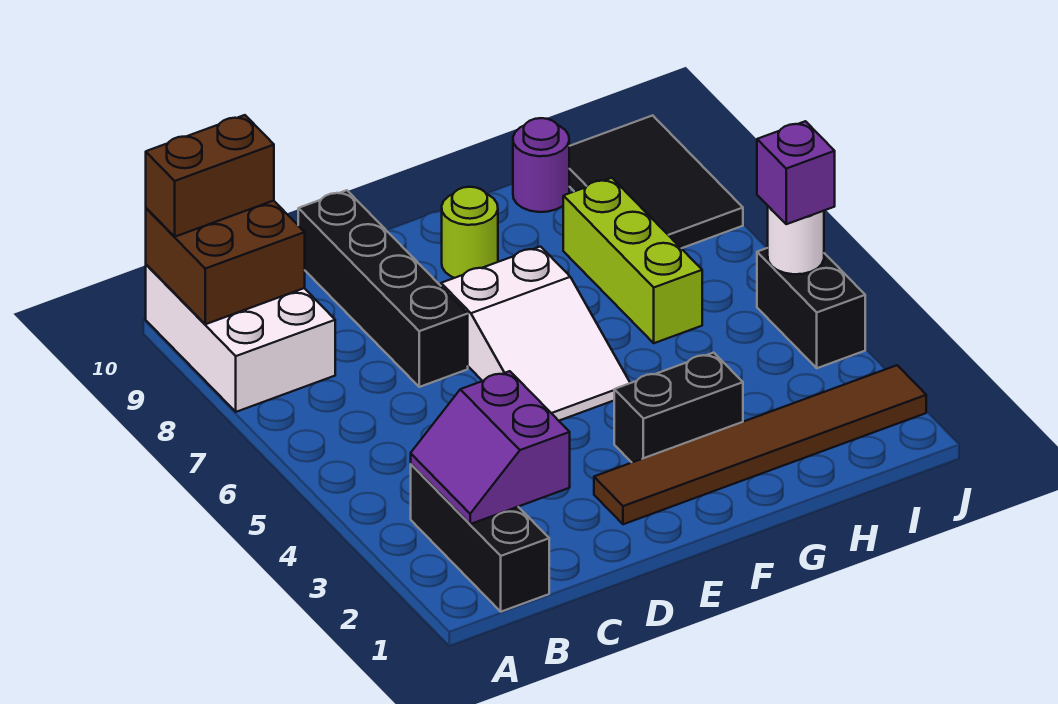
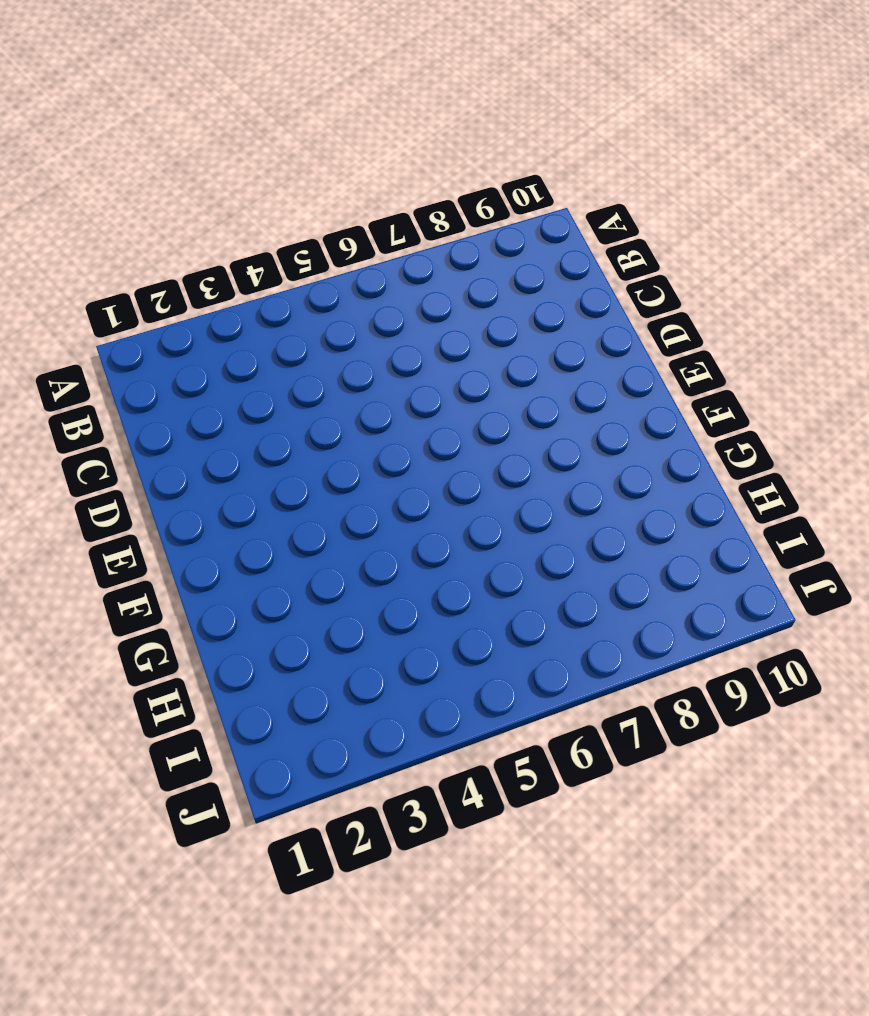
none -> white 2x3 brick [146,265,335,412]
none -> black 1x3 brick [411,464,549,612]
none -> black 1x4 brick [298,190,468,387]

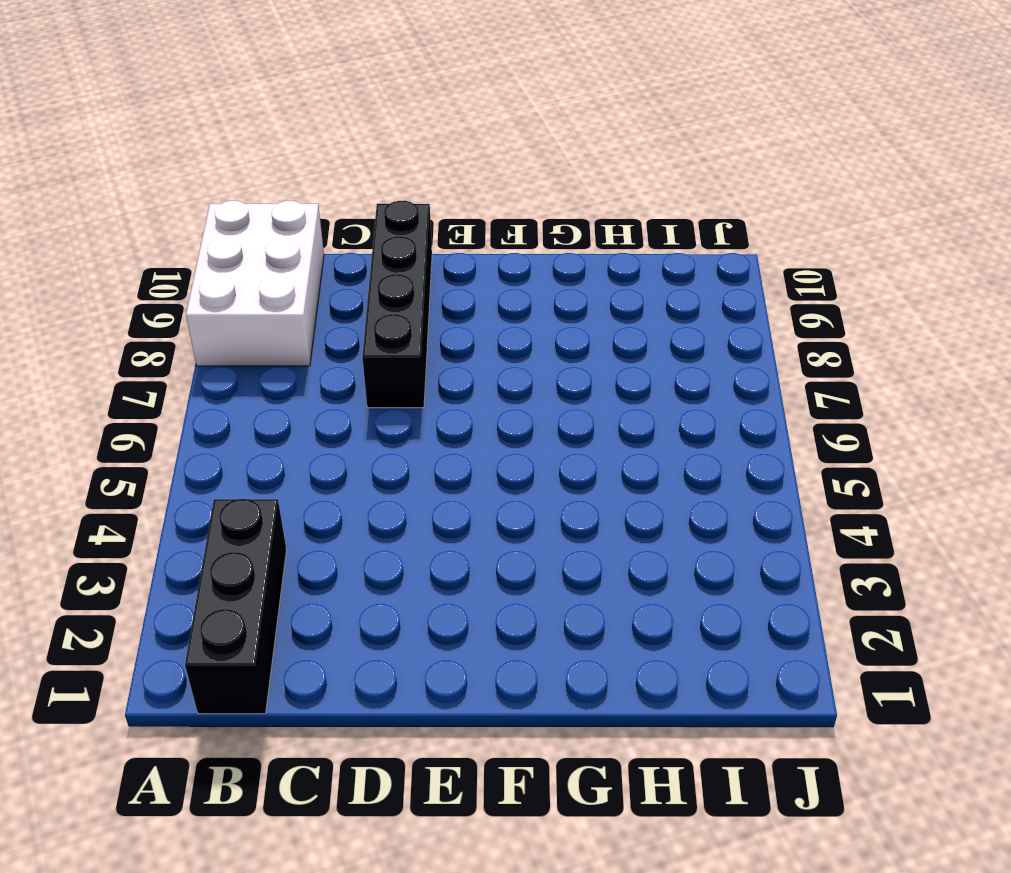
none -> brown 1x6 tile [594,365,926,524]
none -> white 2x3 slope [441,247,630,421]
none -> black 1x2 brick [614,353,743,462]

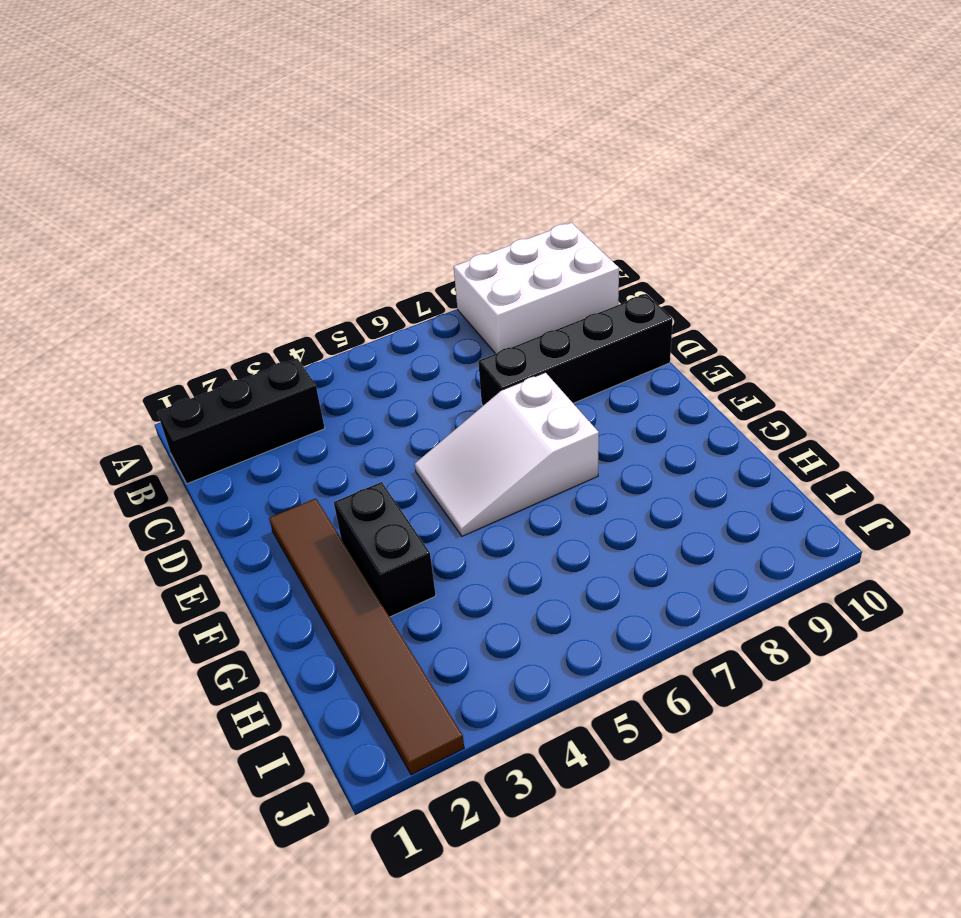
none -> lime 1x1 round brick [442,187,498,278]
none -> lime 1x3 brick [563,178,702,343]
none -> purple 1x1 round brick [513,118,569,212]

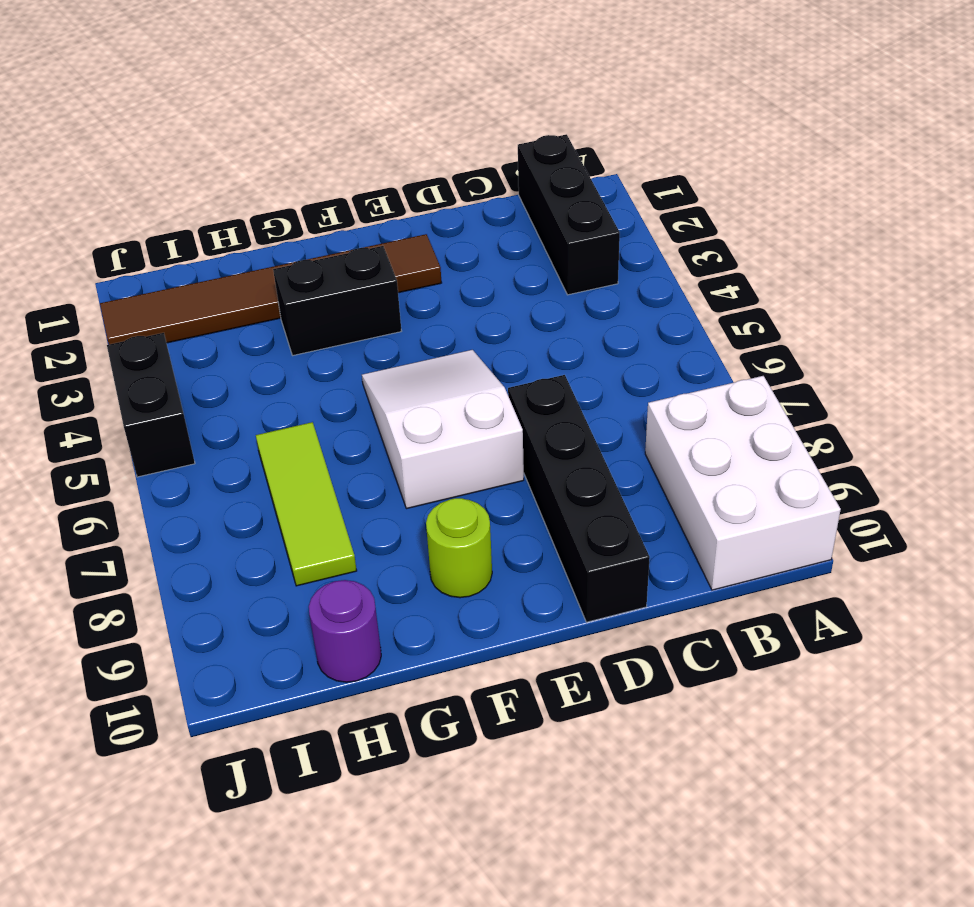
lime 1x3 tile [256,422,357,586] -> lime 1x3 brick [563,178,702,343]
none -> black 2x3 tile [569,115,743,248]
none -> brown 2x2 brick [146,201,305,324]
none -> purple 2x2 slope [411,371,570,524]

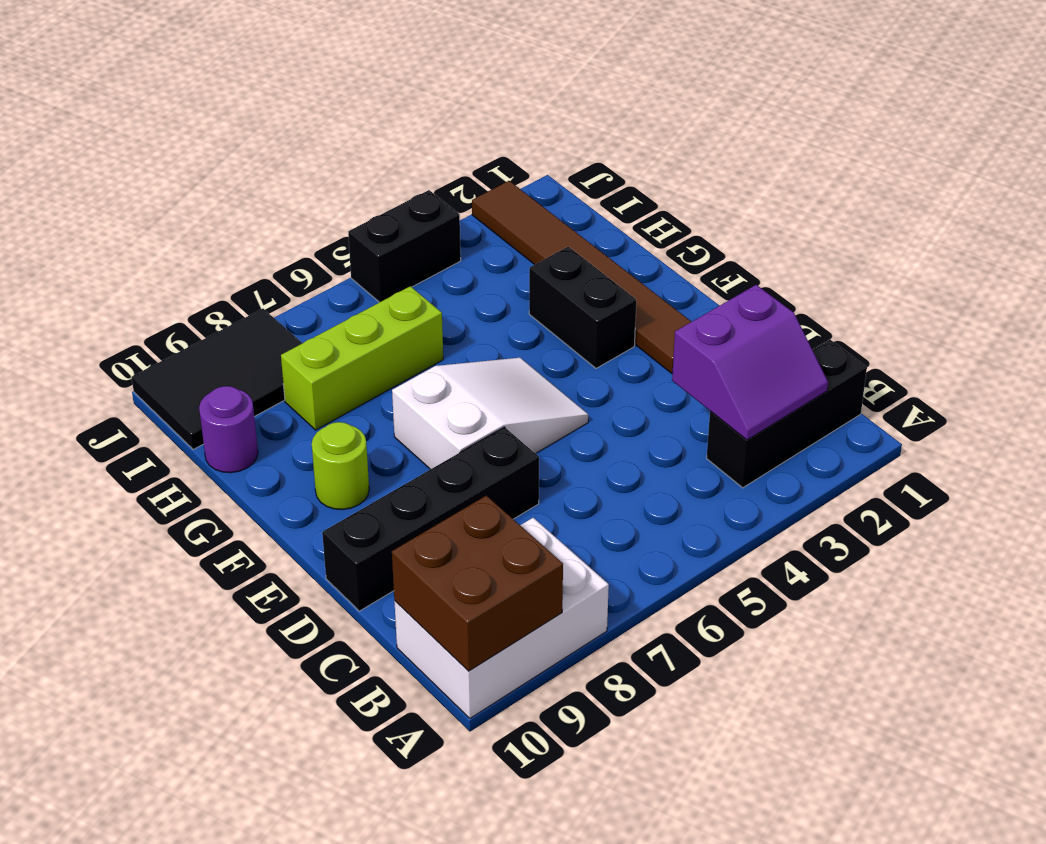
none -> white 1x1 round brick [768,206,824,274]
none -> brown 1x2 brick [146,115,274,237]
none -> purple 1x1 brick [757,121,835,224]

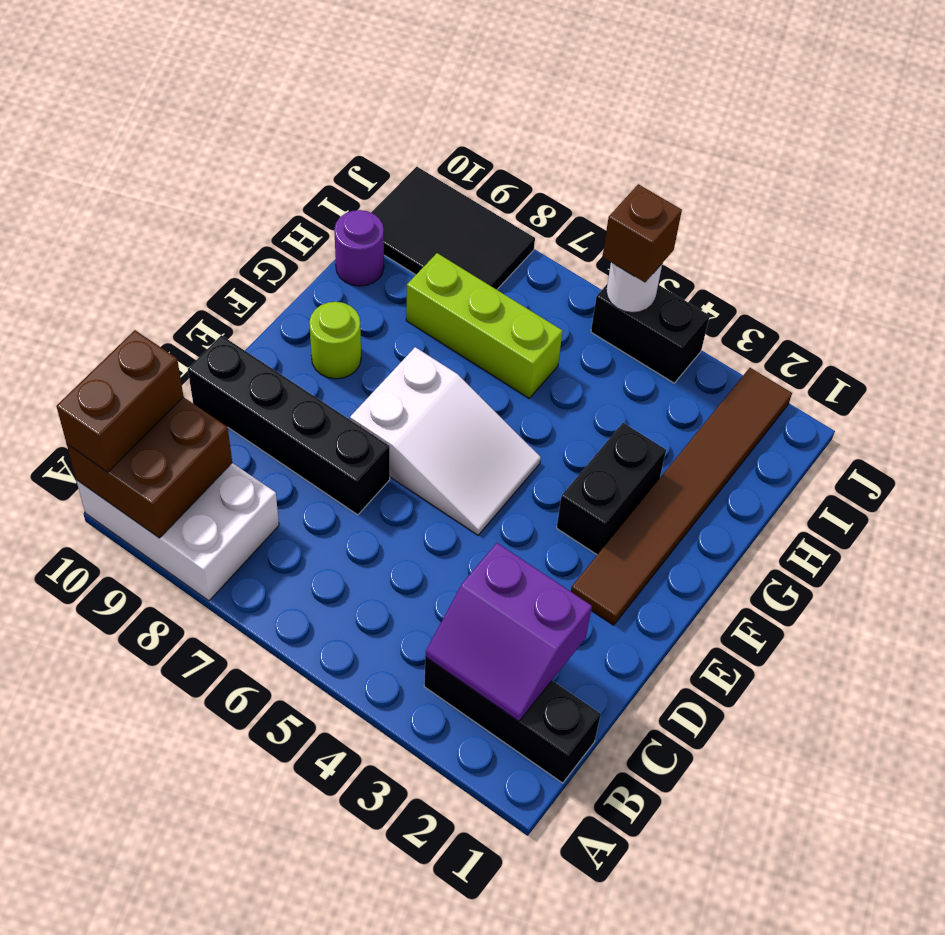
brown 1x1 brick [603,184,682,282] -> purple 1x1 brick [757,121,835,224]

